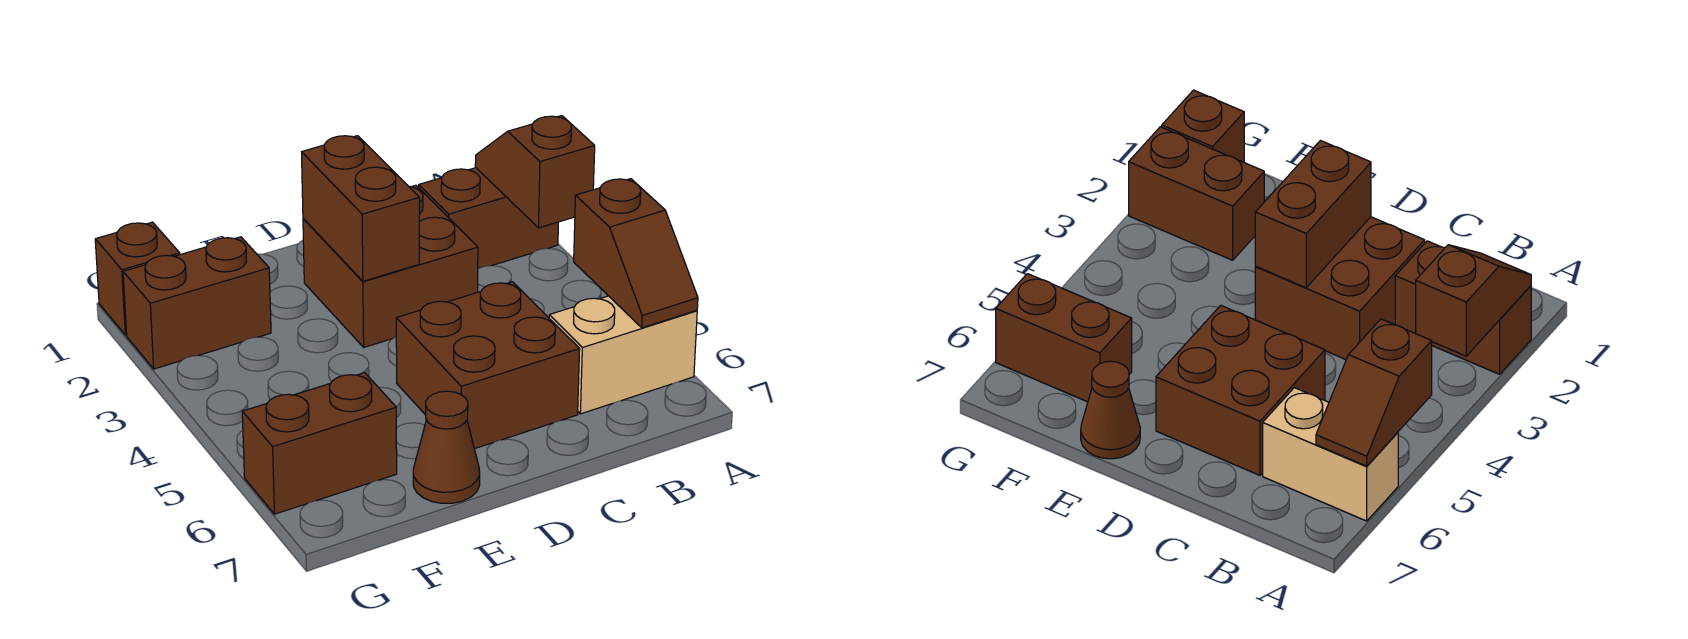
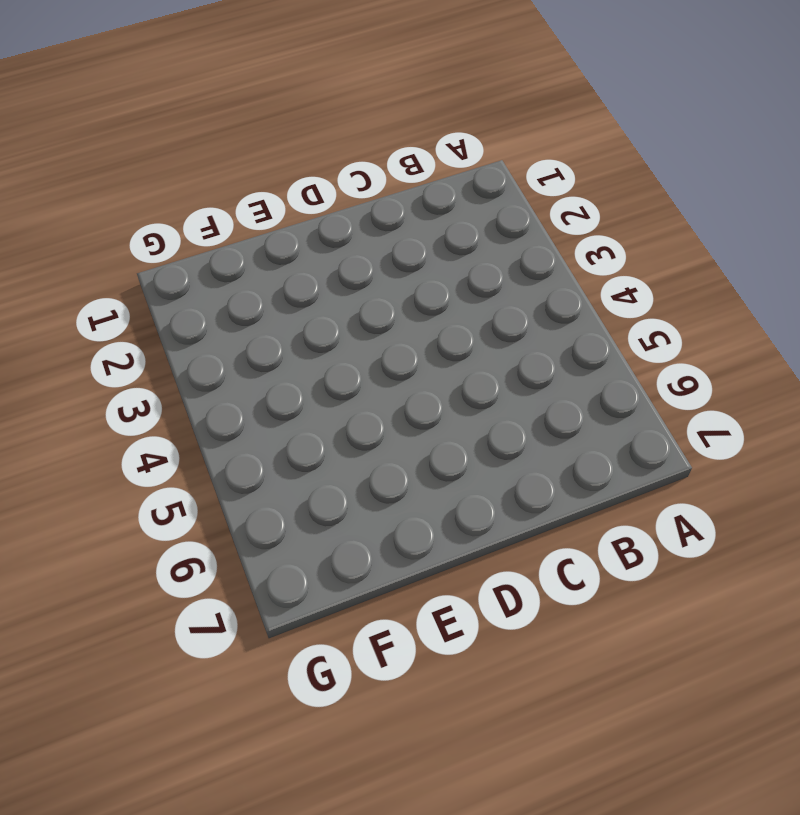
none -> brown 1x2 brick [419,168,558,269]
none -> tan 1x2 brick [549,296,697,414]

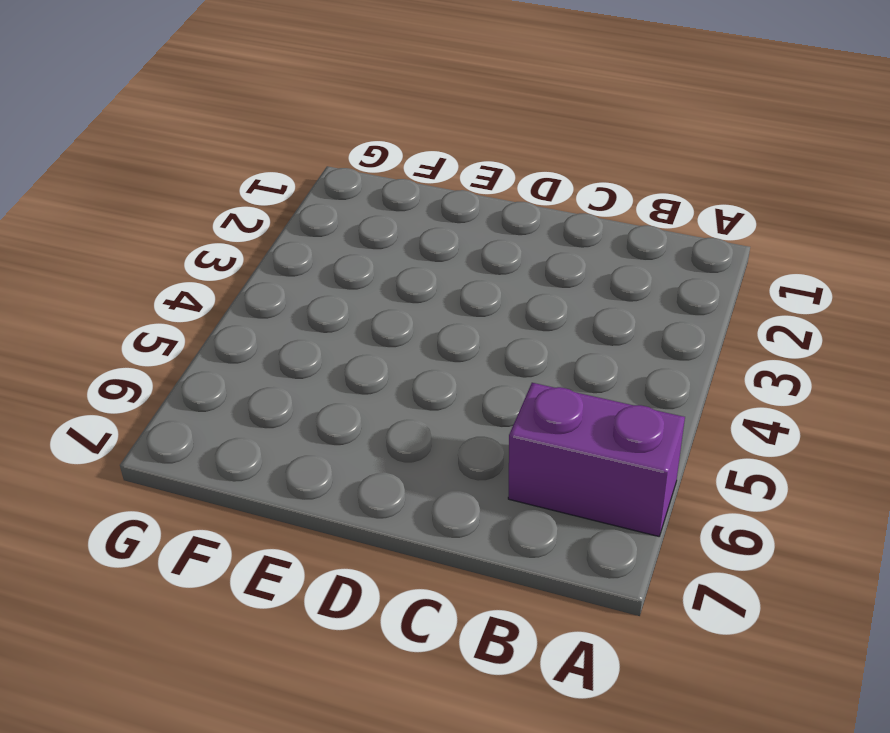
purple 1x2 brick [508,383,685,536] -> tan 1x2 brick [549,296,697,414]
none -> brown 1x2 brick [419,168,558,269]
none -> brown 2x2 brick [303,185,478,347]

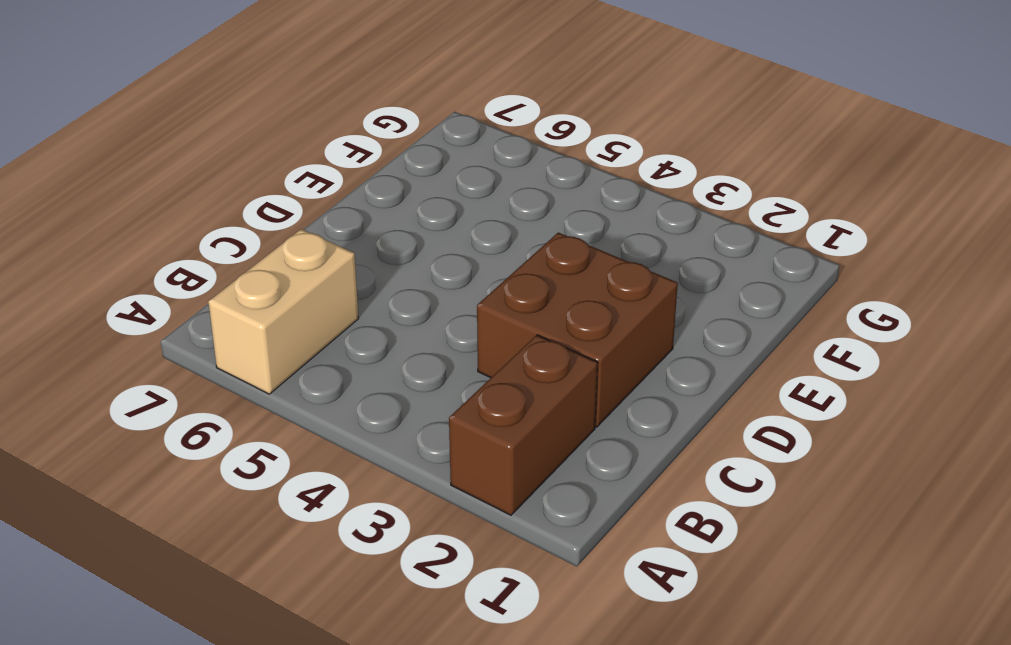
none -> brown 2x2 brick [396,282,580,449]
none -> brown 1x1 cone [413,391,480,503]

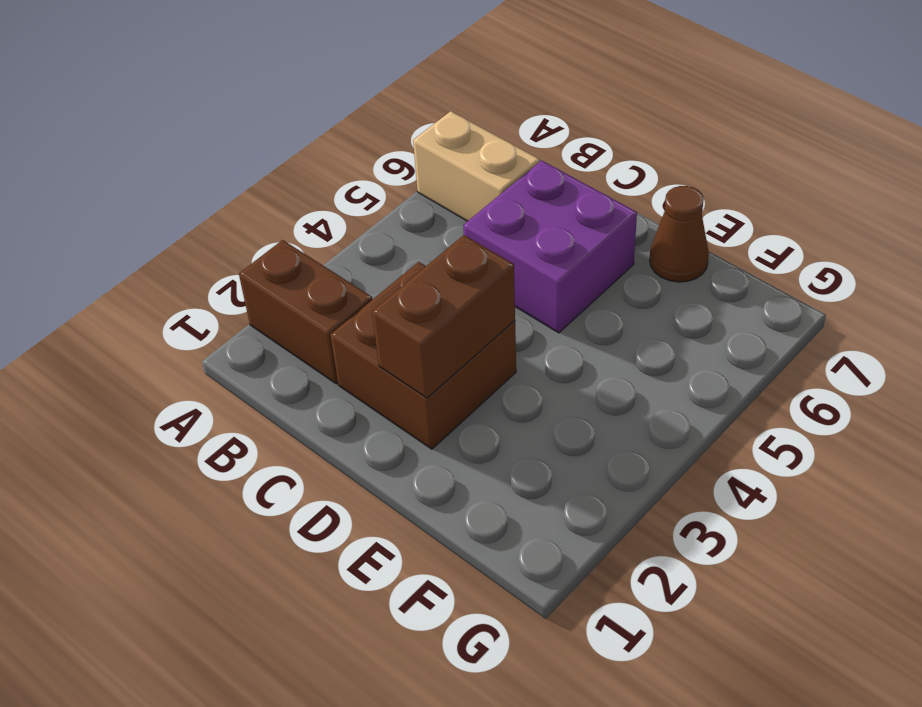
purple 2x2 brick [463,160,637,333] -> brown 2x2 brick [396,282,580,449]
none -> brown 1x2 brick [123,237,271,369]
none -> brown 1x2 brick [242,373,397,514]

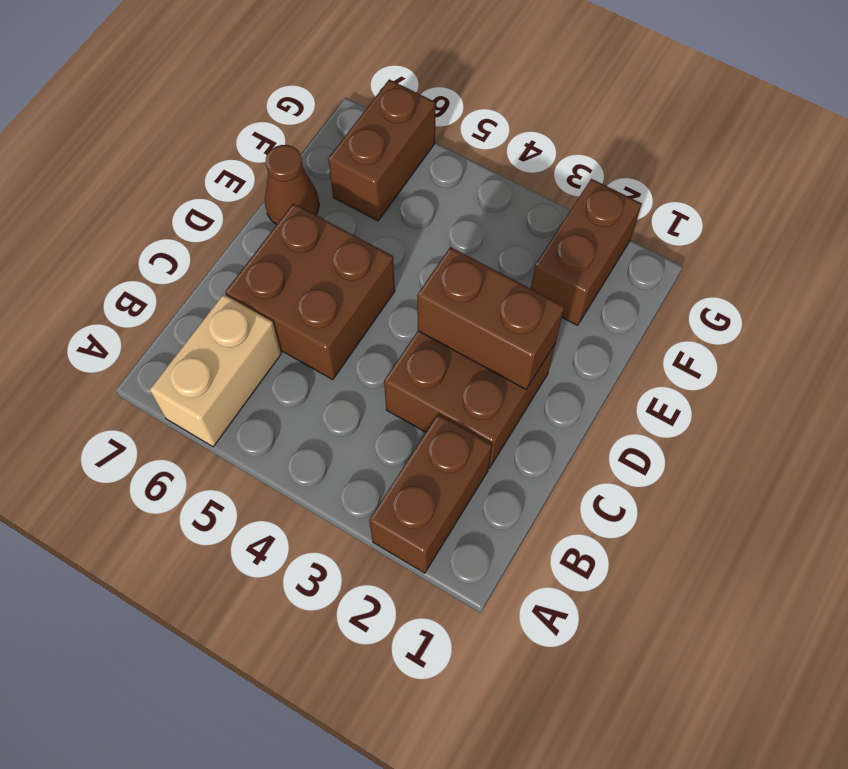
none -> brown 1x1 brick [95,222,180,335]
none -> brown 1x2 slope [475,116,595,228]

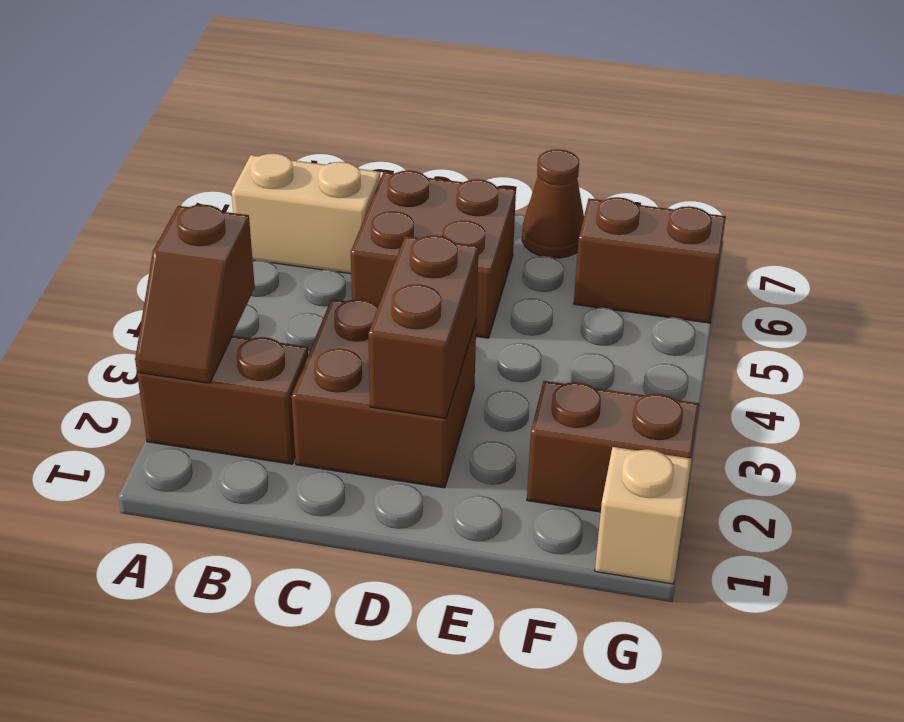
tan 1x1 brick [595,447,692,584] -> brown 1x1 brick [95,222,180,335]
none -> brown 1x2 slope [574,179,698,328]

